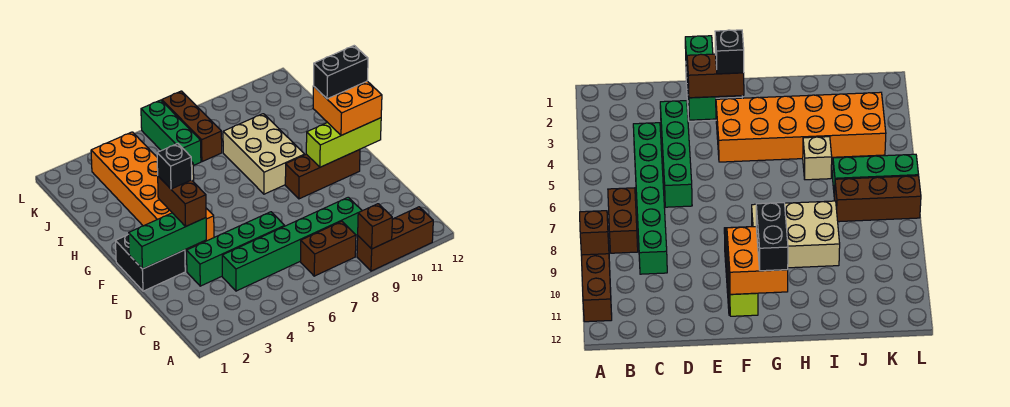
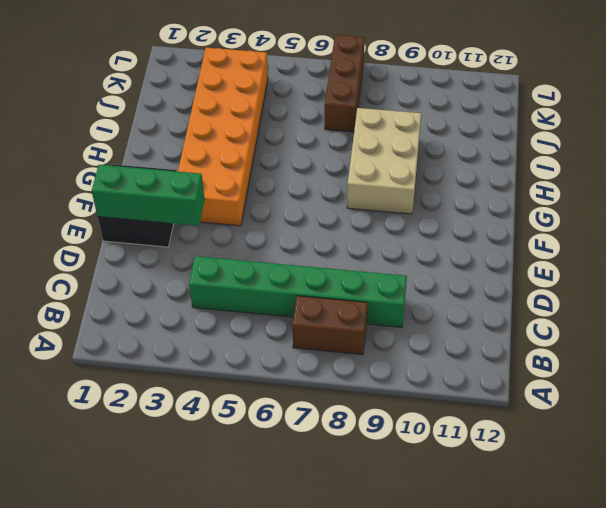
none -> brown 1x3 brick [357,207,433,271]
none -> green 1x4 brick [187,212,284,286]
none -> brown 1x3 brick [285,150,360,199]

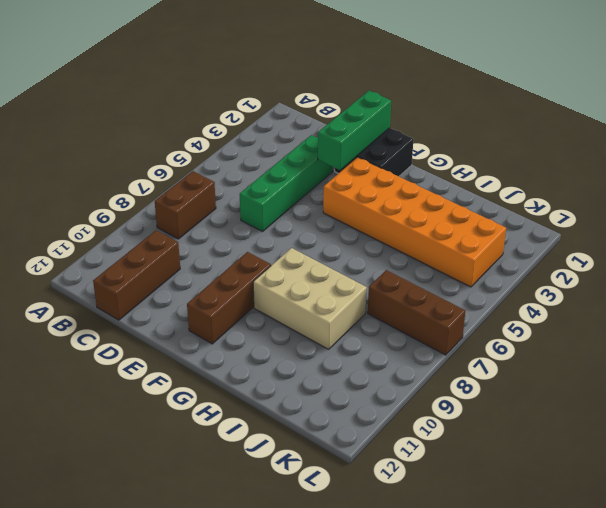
brown 1x3 brick [93,230,180,320] -> brown 1x3 brick moved to [357,207,433,271]
none -> green 1x6 brick [222,197,362,291]
none -> tan 1x1 brick [803,137,832,180]
none -> green 1x3 brick [141,100,201,166]

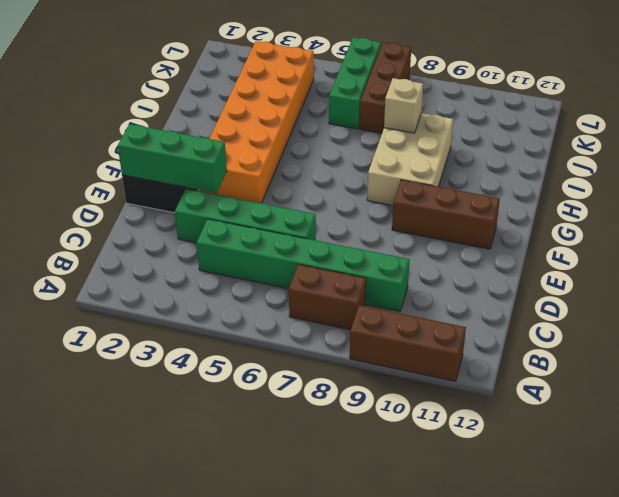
tan 1x1 brick [384,78,423,133] -> tan 1x1 brick moved to [803,137,832,180]
none -> brown 1x1 brick [358,204,392,249]
none -> lime 1x3 brick [306,118,381,167]
none -> brown 1x2 brick [158,176,206,227]

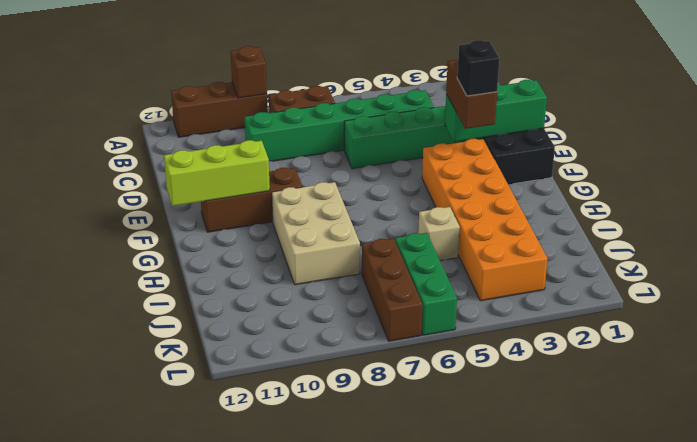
none -> orange 2x2 brick [313,81,382,135]
none -> black 1x2 brick [314,46,368,99]

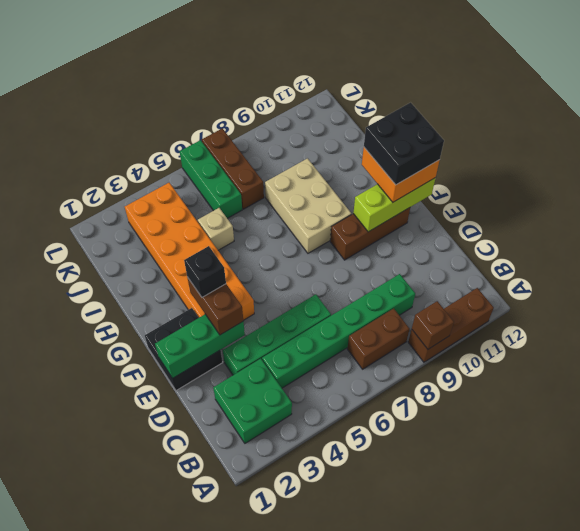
green 2x2 brick [213,359,292,443] -> none
black 2x2 brick [364,103,444,185] -> black 1x2 brick [314,46,368,99]

